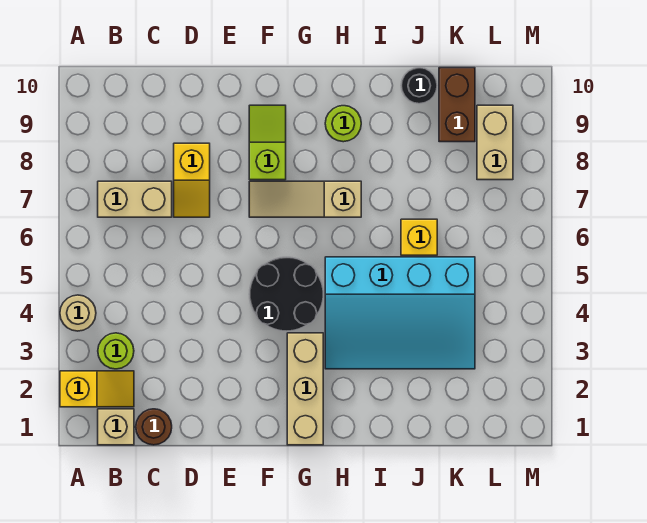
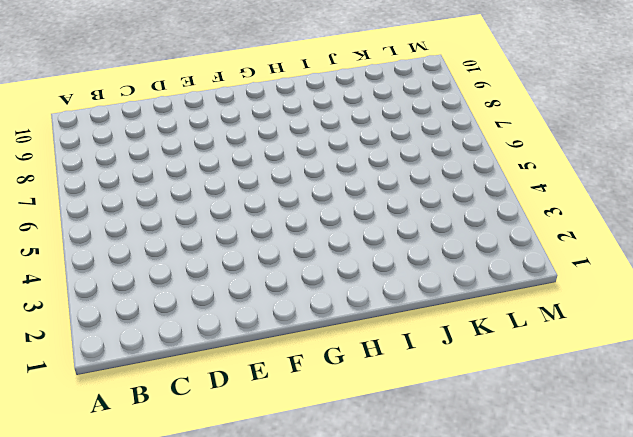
none -> yellow 1x2 slope [60,371,134,407]
none -> tan 1x1 round brick [60,295,96,331]
none -> tan 1x1 brick [98,409,134,445]

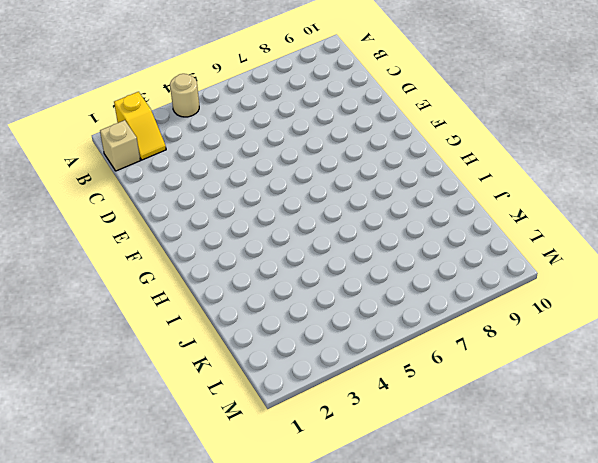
none -> lime 1x1 round brick [98,333,134,369]
none -> tan 1x2 brick [98,181,172,217]
none -> brown 1x1 round brick [136,409,172,445]

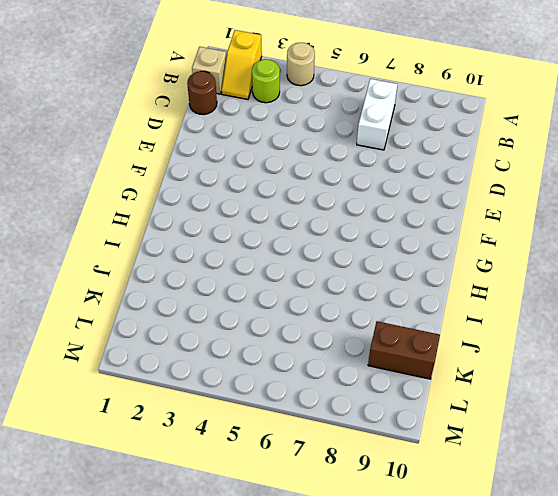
white 1x2 brick [357,79,398,150] -> tan 1x2 brick [98,181,172,217]
none -> yellow 1x2 slope [174,143,210,217]
none -> black 2x2 round brick [249,257,323,331]
none -> tan 1x3 slope [249,181,361,217]

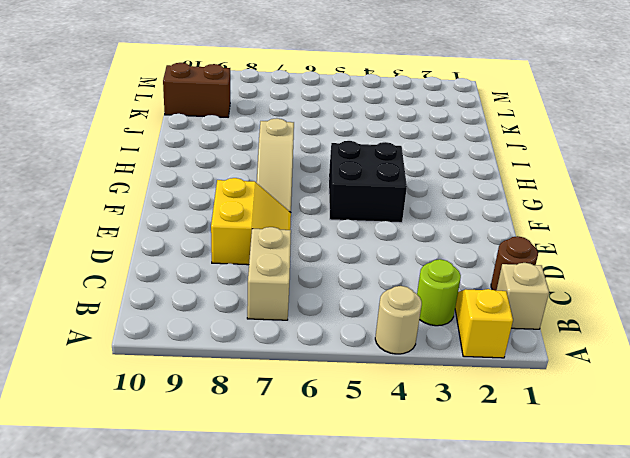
yellow 2x2 slope [211,178,291,265] -> yellow 1x2 slope [174,143,210,217]
black 2x2 brick [329,141,407,223] -> black 2x2 round brick [249,257,323,331]
none -> lime 1x2 slope [249,105,286,180]
none -> tan 1x3 brick [287,333,323,445]
none -> cyan 3x4 slope [325,257,475,369]

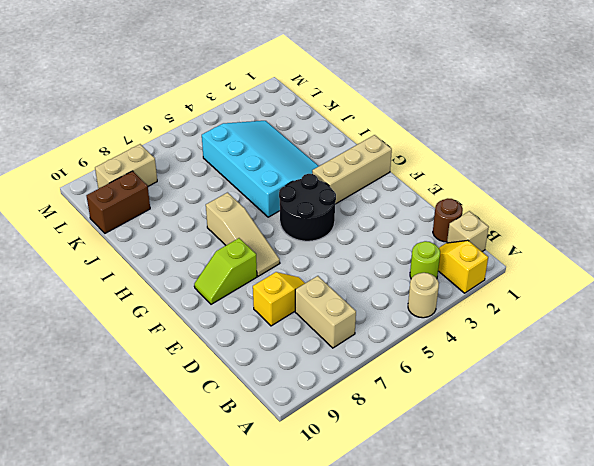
none -> lime 1x1 round brick [325,106,361,142]
none -> yellow 1x1 brick [401,219,437,255]
none -> black 1x1 round brick [401,68,437,104]

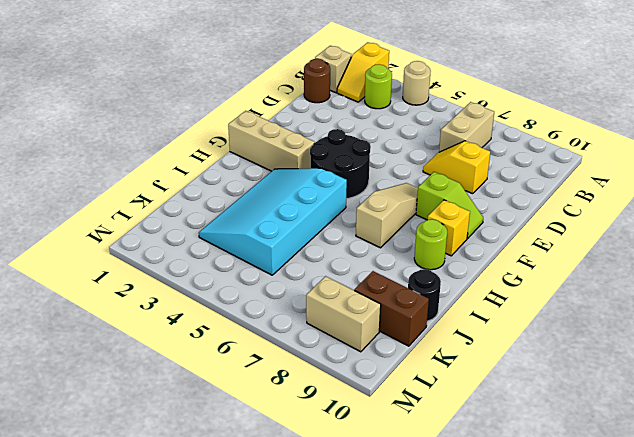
yellow 1x1 brick [428,200,470,256] -> yellow 1x1 brick moved to [401,219,437,255]

